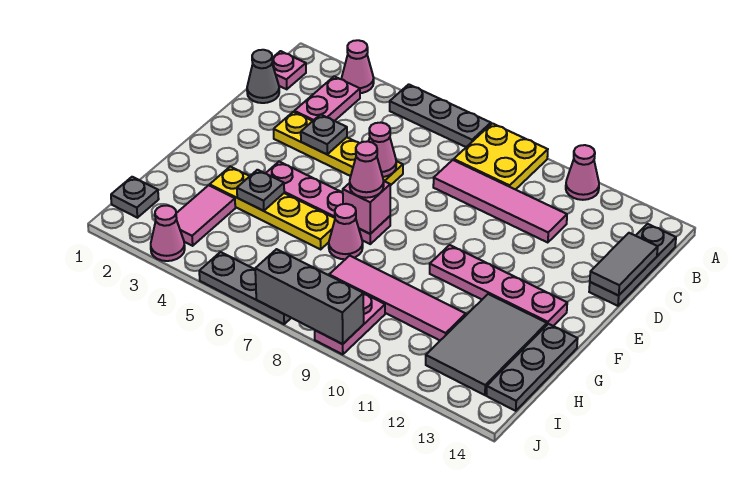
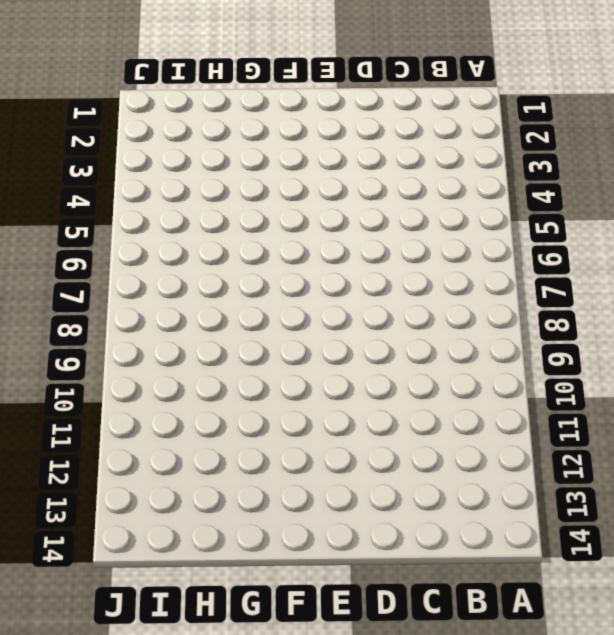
none -> pink 1x1 cone [342,40,374,93]
none -> grey 1x3 plate [390,84,491,147]
none -> yellow 2x2 plate [454,123,548,190]

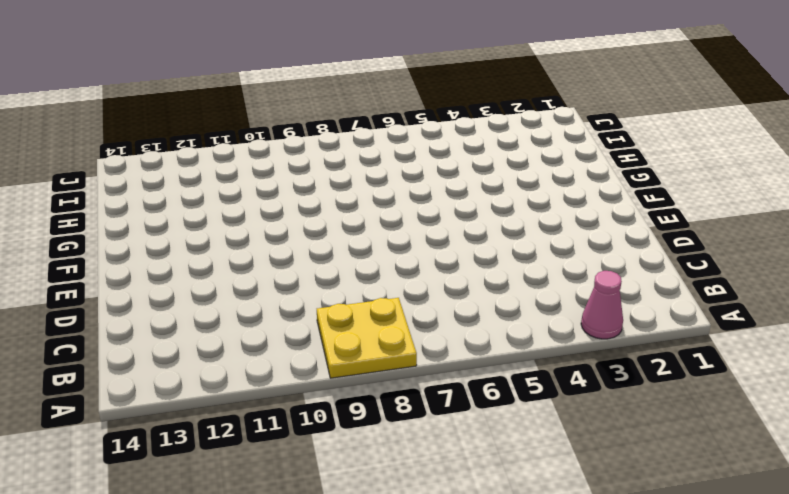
none -> grey 1x3 plate [390,84,491,147]
none -> pink 1x1 cone [566,145,599,200]
none -> pink 1x1 plate [272,51,306,89]

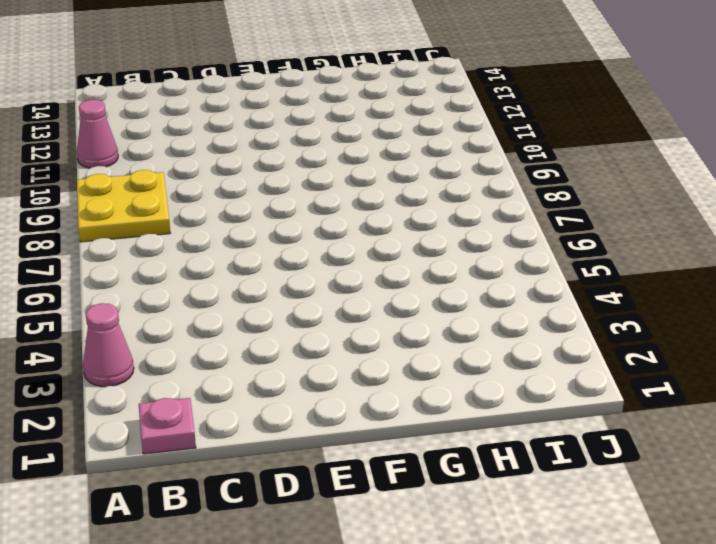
none -> grey 1x3 plate [390,84,491,147]
none -> pink 1x2 plate [294,76,360,121]
none -> grey 1x3 plate [589,224,676,306]

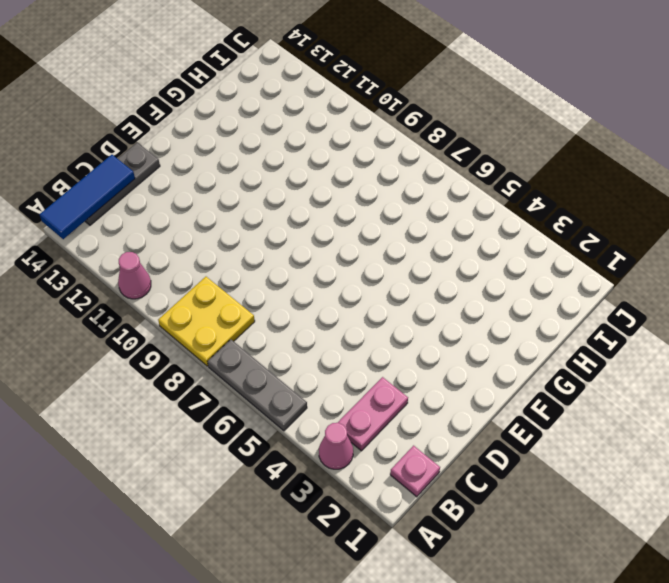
blue 1x3 tile [40,155,135,239] -> grey 1x2 tile [590,233,658,296]
none -> grey 1x1 cone [247,50,279,103]
none -> pink 1x4 tile [433,160,567,243]
none -> yellow 1x4 plate [274,112,403,186]

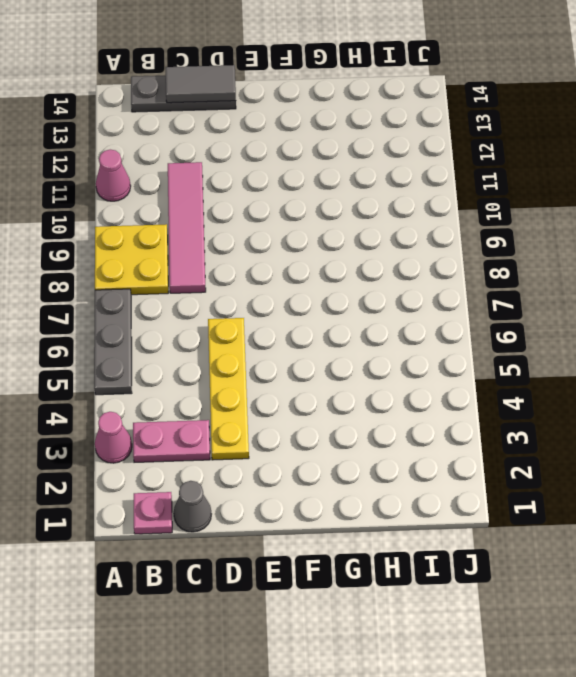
none -> pink 1x4 plate [266,162,390,244]
none -> pink 1x4 plate [430,245,567,326]
none -> yellow 1x4 plate [210,167,335,249]

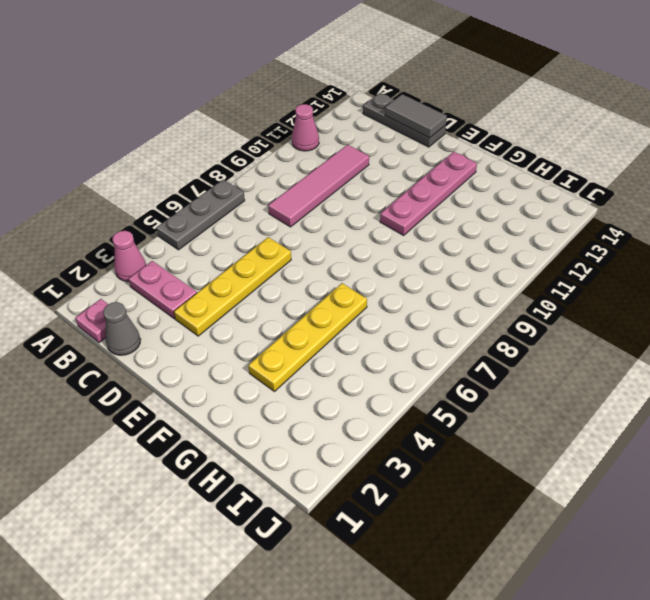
none -> yellow 2x2 plate [454,123,548,190]
none -> pink 1x4 plate [266,162,390,244]
none -> pink 1x1 cone [329,204,363,259]

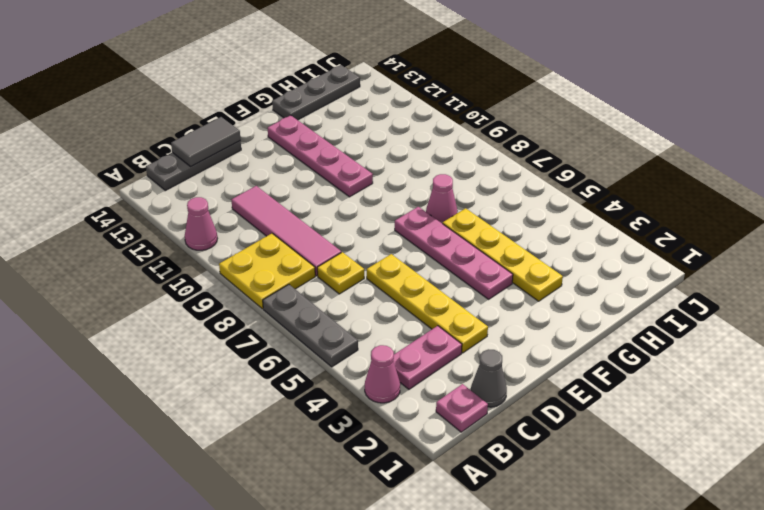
yellow 1x1 plate [317,252,364,294] -> none
none -> grey 2x3 tile [426,294,547,395]
none -> pink 1x2 tile [176,185,235,246]
none -> pink 1x4 tile [329,256,466,340]

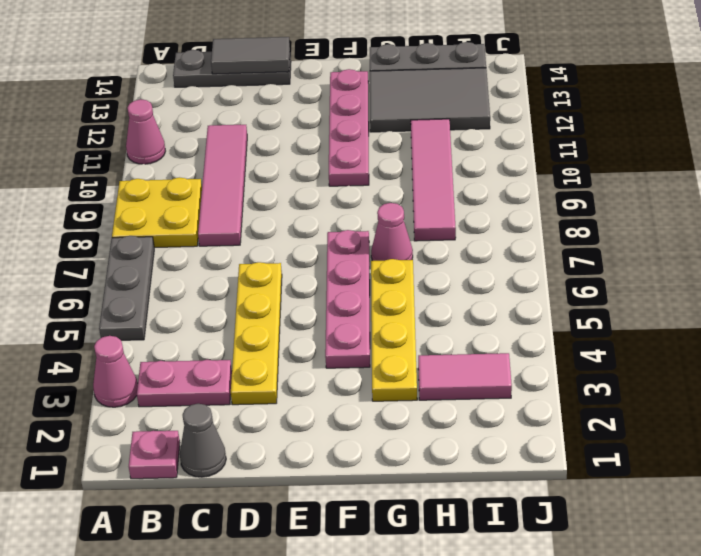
none -> grey 1x1 plate [111,177,159,218]
none -> pink 1x2 plate [315,293,385,355]
none -> pink 1x1 cone [151,206,185,261]

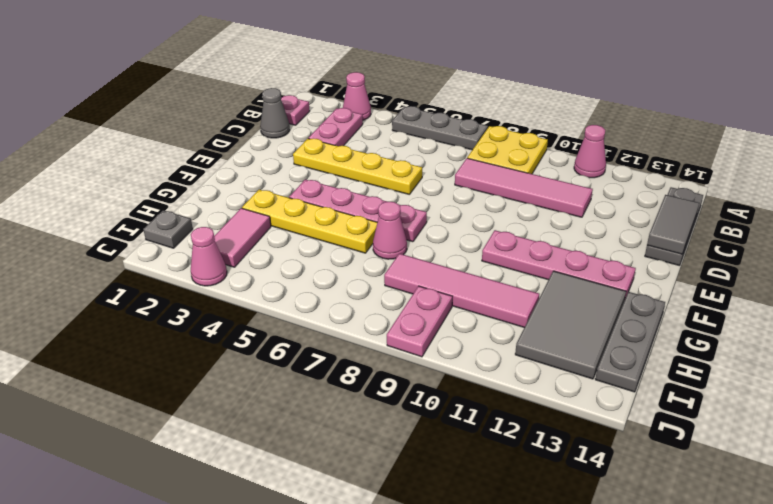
none -> grey 1x3 plate [199,252,291,324]
none -> grey 1x1 plate [301,114,347,154]
none -> pink 1x1 cone [368,123,396,177]

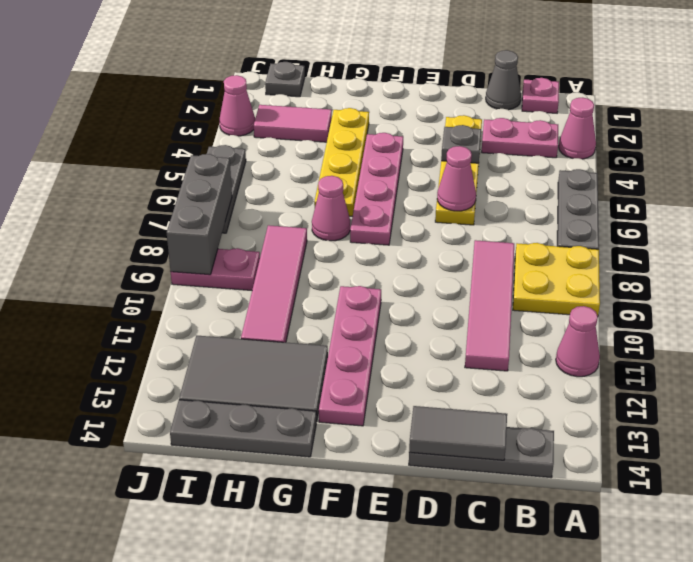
none -> pink 1x1 brick [342,181,390,234]
none -> grey 1x1 plate [237,170,284,211]
none -> pink 1x1 cone [350,141,384,198]

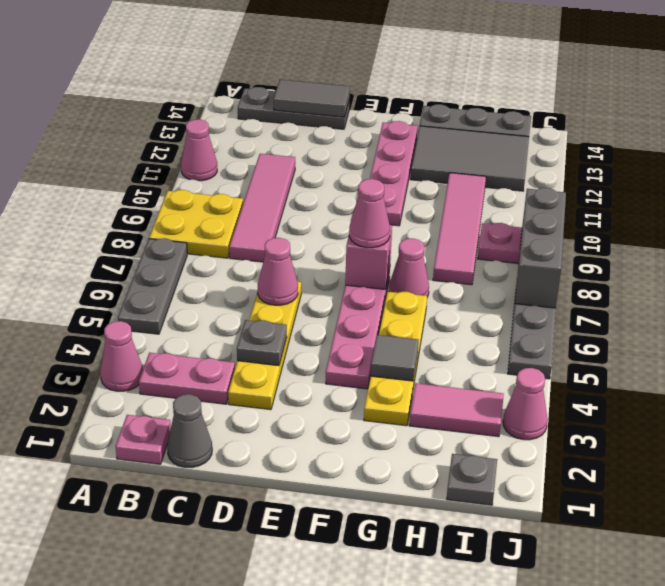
grey 1x1 tile [370,335,419,381] -> grey 1x1 plate [237,170,284,211]

